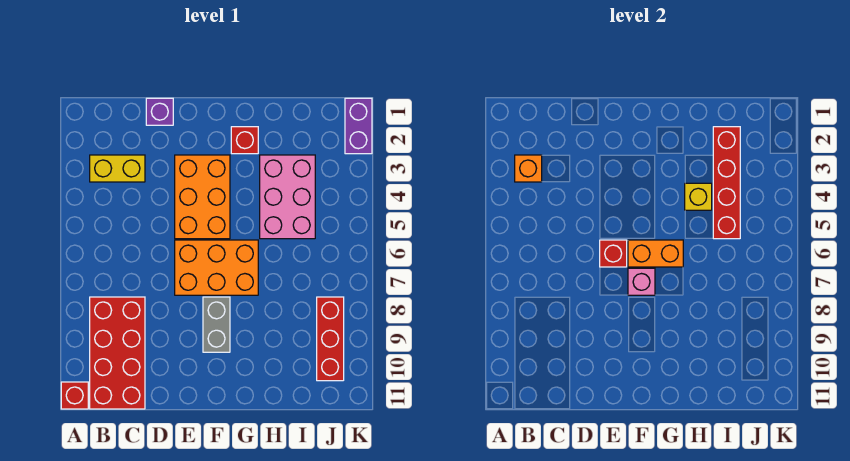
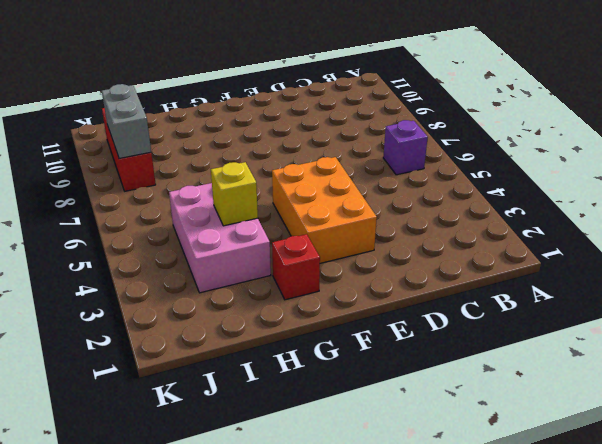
purple 1x1 brick [383,120,428,175] -> purple 1x1 brick moved to [146,98,173,125]
grey 1x2 brick [102,84,151,159] -> grey 1x2 brick moved to [203,297,230,352]
none -> red 1x1 brick [61,382,88,409]
none -> yellow 1x2 brick [90,155,145,182]
none -> red 2x4 brick [90,297,145,409]

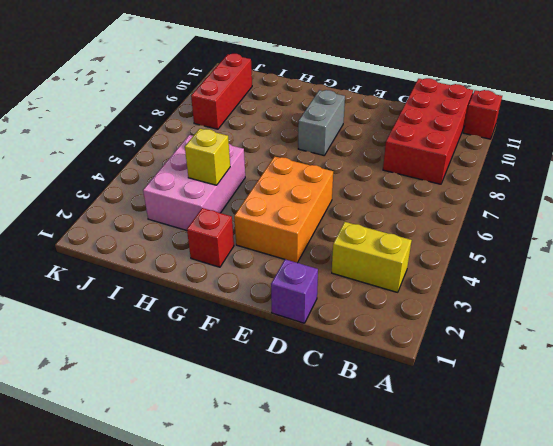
none -> orange 2x3 brick [175,240,258,295]
none -> purple 1x2 brick [345,98,372,154]
none -> orange 1x1 brick [515,155,542,182]

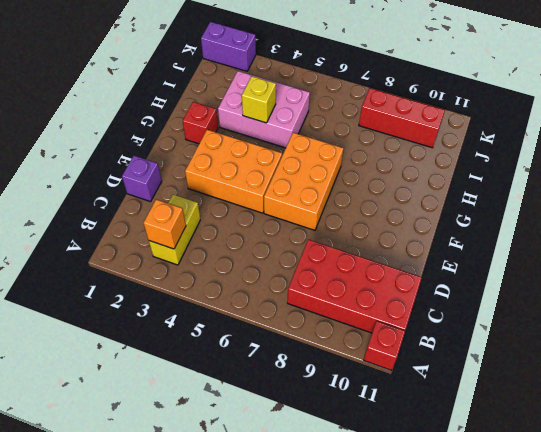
none -> grey 1x2 brick [203,297,230,352]
none -> red 1x1 brick [600,240,627,267]
none -> orange 1x2 brick [628,240,683,267]

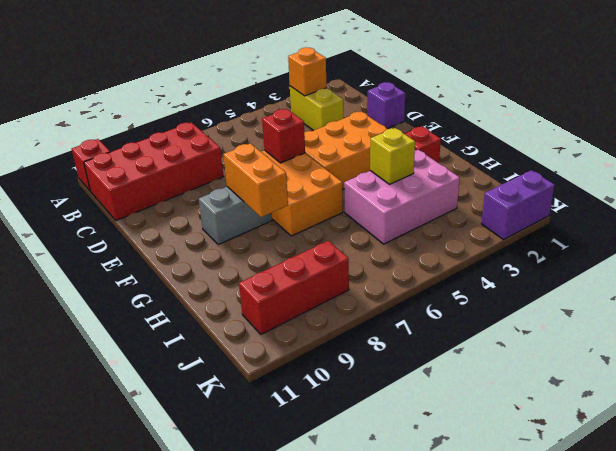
orange 1x2 brick [223,143,288,217] -> orange 1x2 brick moved to [628,240,683,267]
none -> pink 1x1 brick [628,268,655,295]
none -> red 1x4 brick [713,127,740,239]

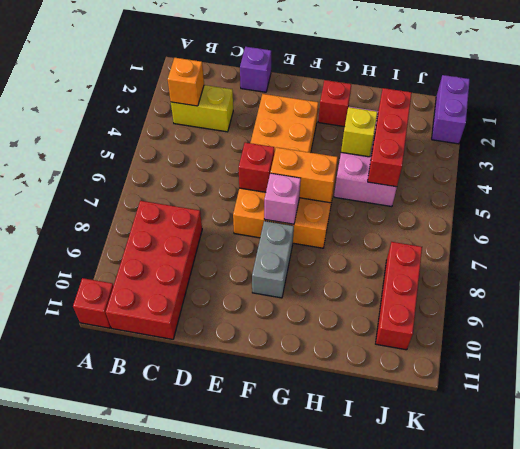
red 1x3 brick [368,88,412,187] -> red 1x4 brick [713,127,740,239]

